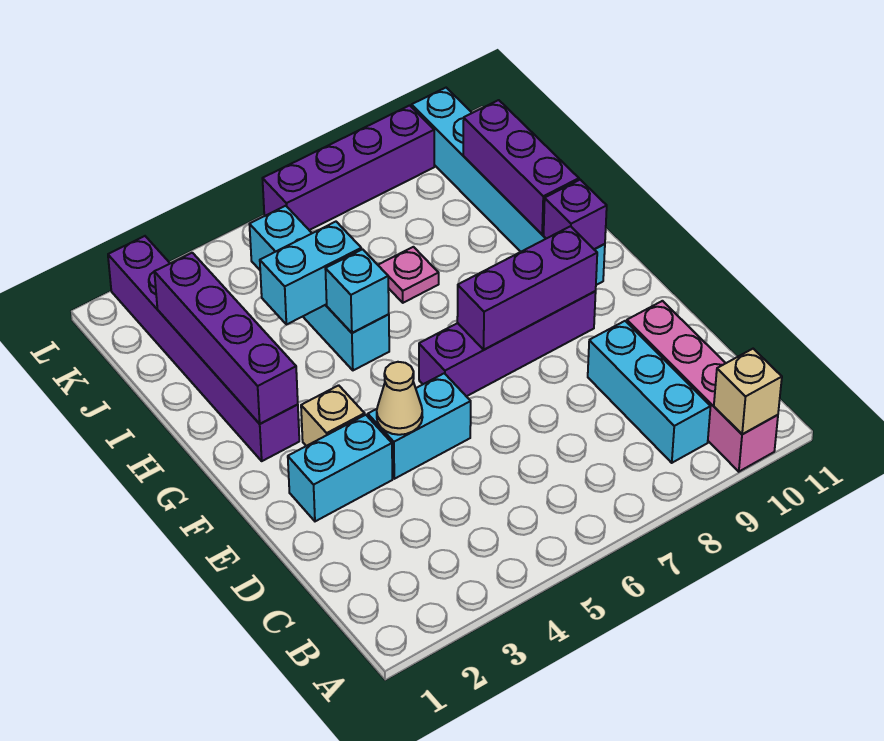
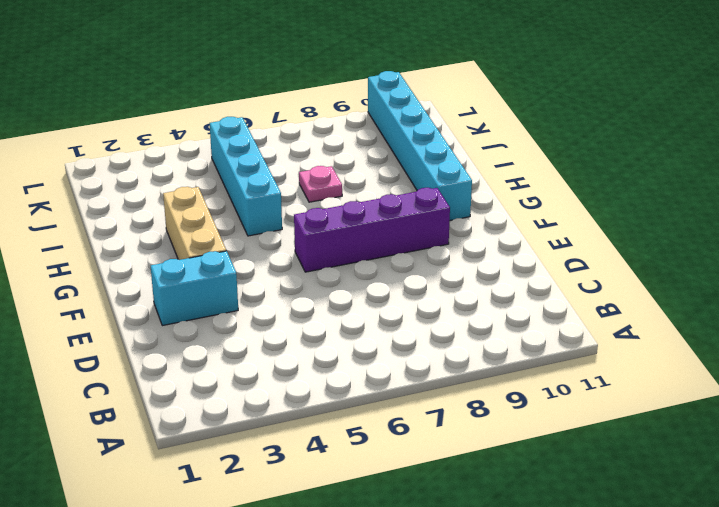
tan 1x3 brick [163,187,226,260] -> tan 1x1 brick [301,385,365,446]
none -> pink 1x4 brick [627,301,778,472]
none -> cyan 1x3 brick [588,321,711,463]
none -> cyan 1x2 brick [368,373,471,479]

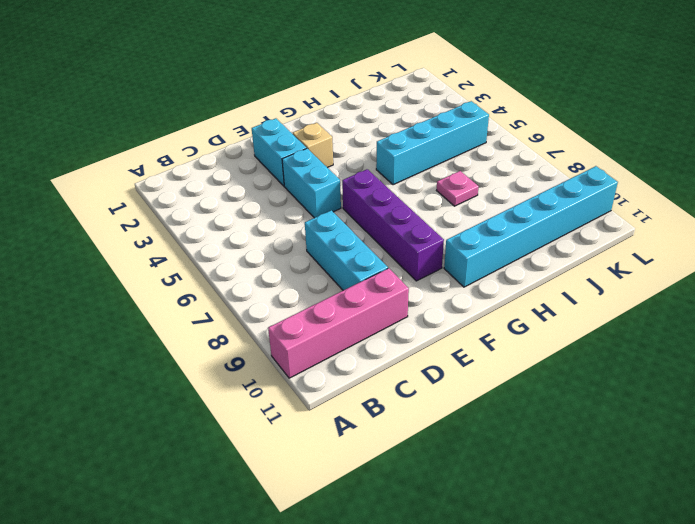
cyan 1x3 brick [305,210,388,290] -> cyan 1x3 brick turned to [588,321,711,463]
none -> purple 1x6 brick [108,236,299,461]
none -> purple 1x4 brick [262,105,434,230]
none -> tan 1x1 brick [714,349,782,434]

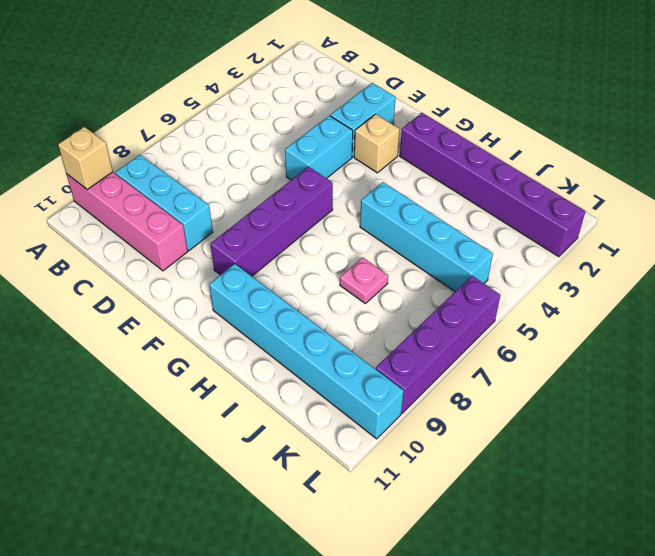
none -> tan 1x1 cone [377,362,423,435]
none -> purple 1x3 brick [457,226,597,350]
none -> purple 1x4 brick [154,253,298,424]

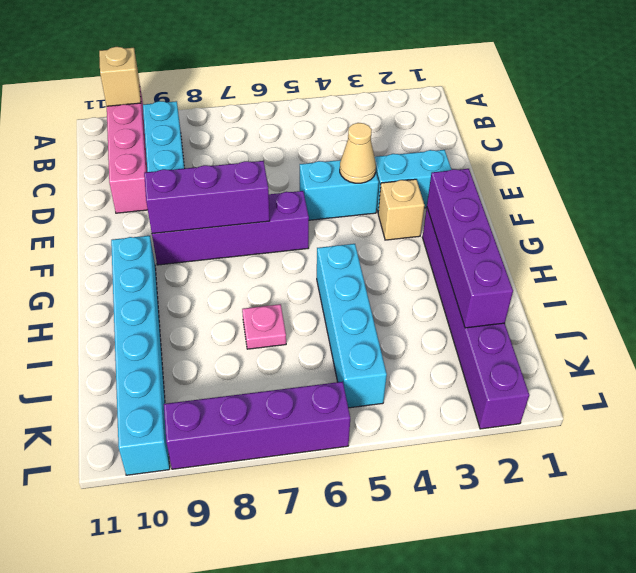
none -> purple 1x1 brick [544,180,607,249]
none -> cyan 1x1 brick [325,249,389,333]
none -> purple 1x3 brick [463,100,579,234]

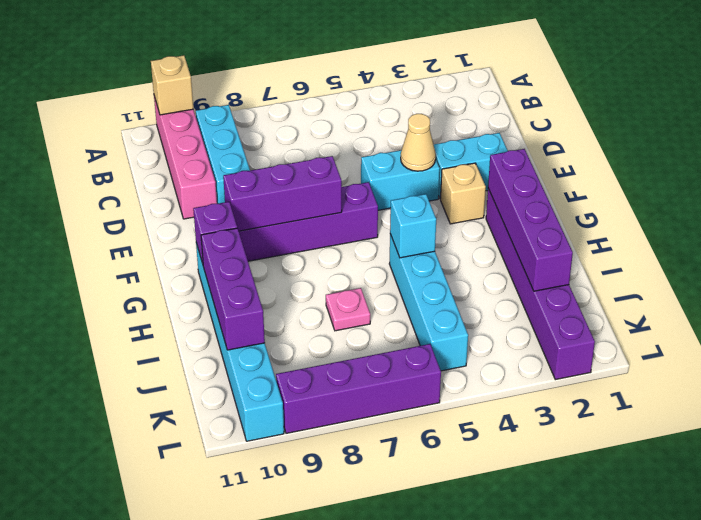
none -> cyan 1x2 brick [260,222,361,325]

